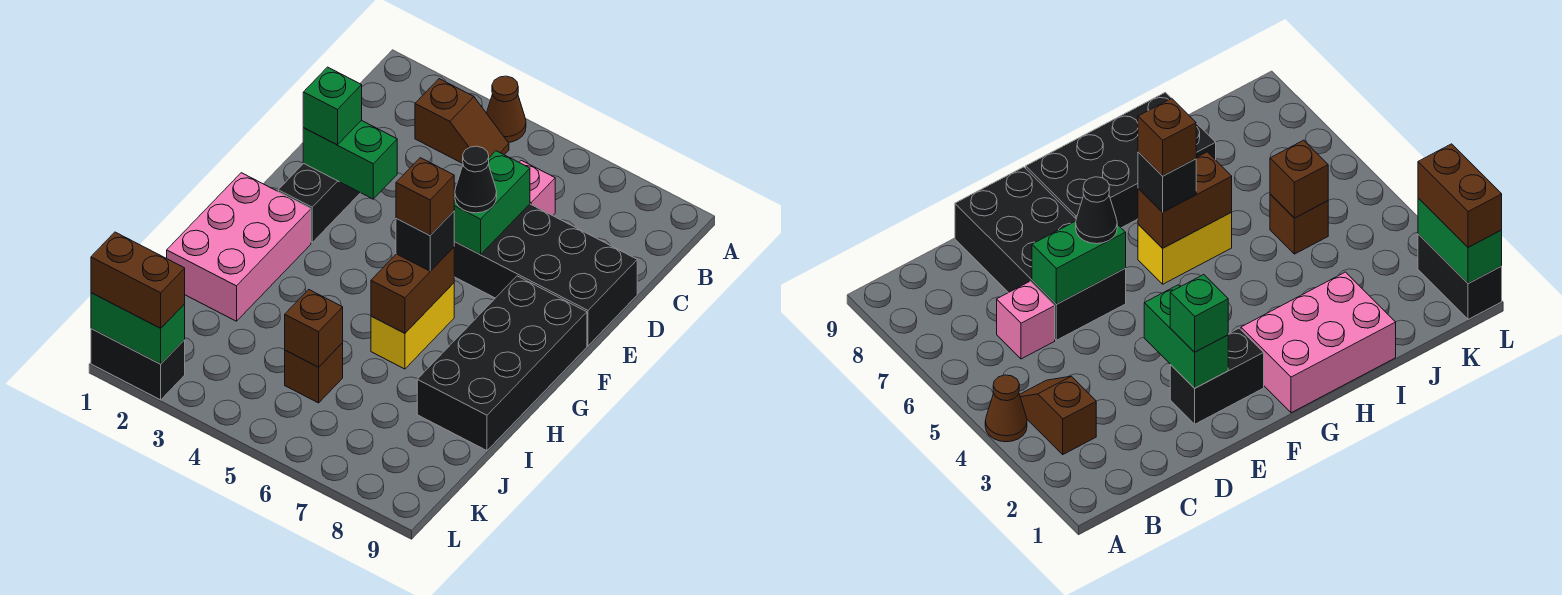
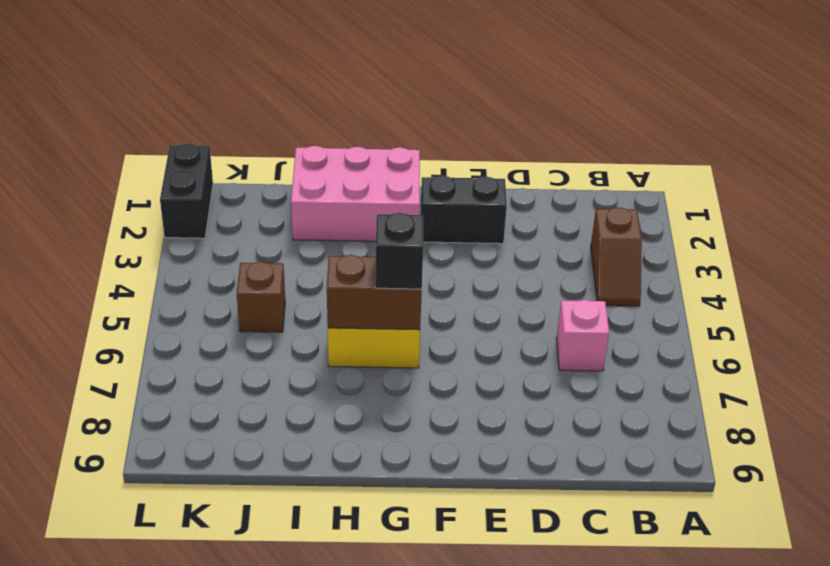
none -> brown 1x1 cone [487,76,526,142]
none -> black 2x4 brick [454,204,637,346]
none -> black 2x4 brick [417,276,587,451]

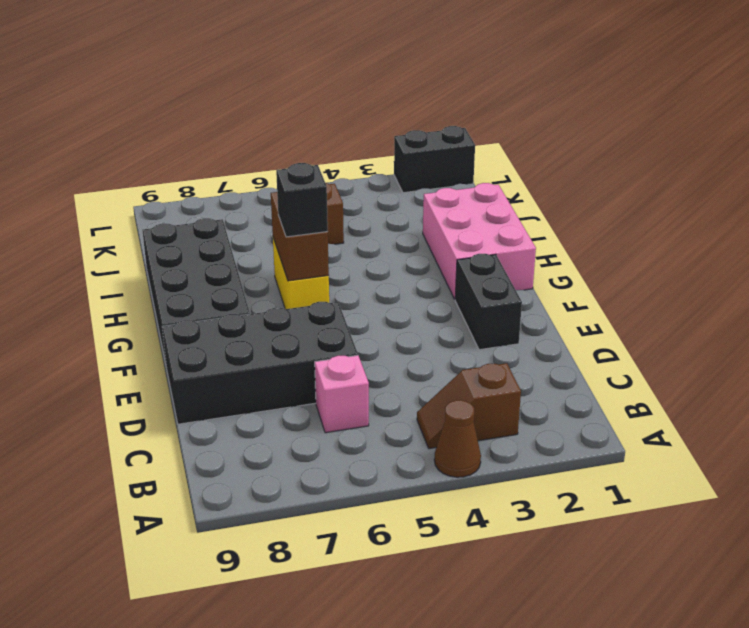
none -> green 1x2 brick [454,151,530,254]
none -> green 1x2 brick [303,120,397,199]
none -> brown 1x1 brick [285,289,343,367]

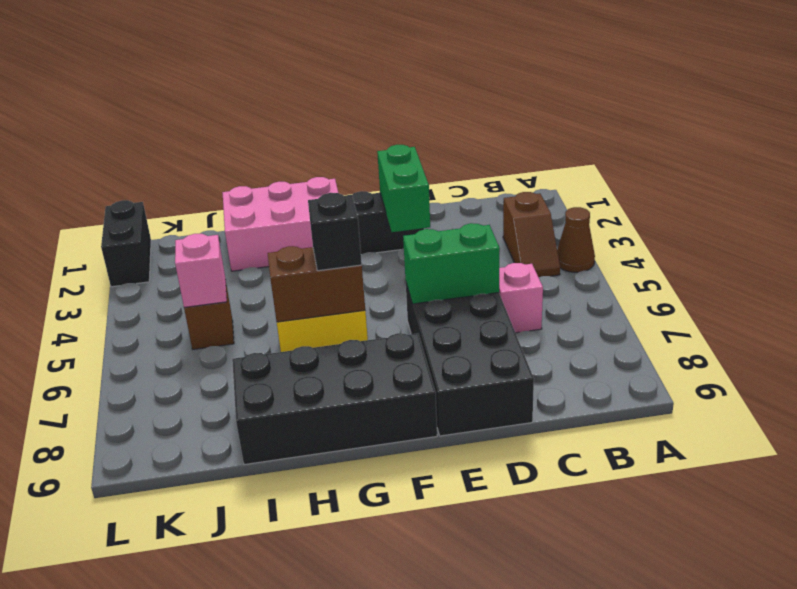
pink 1x1 brick [175,234,227,307] -> brown 1x1 brick [285,289,343,367]
none -> green 1x2 brick [91,293,185,364]
none -> green 1x1 brick [303,67,362,145]
none -> black 1x1 cone [455,146,497,213]

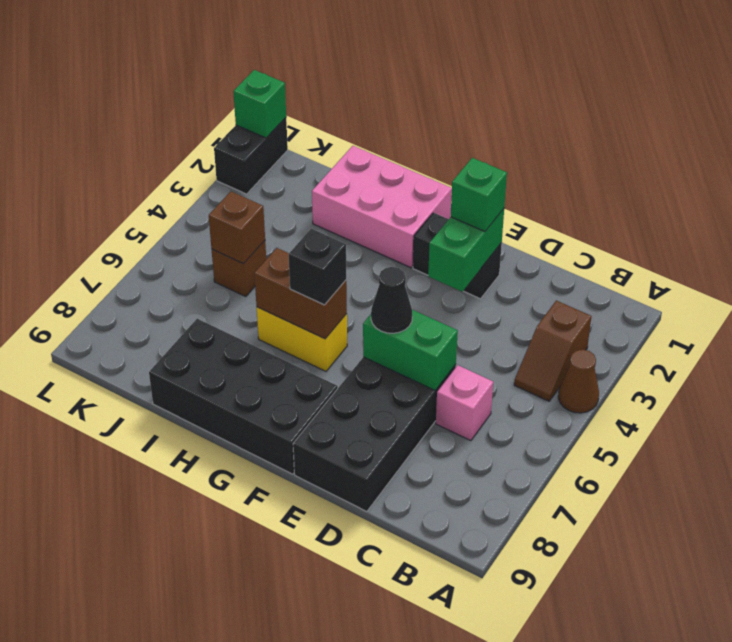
green 1x1 brick [233,70,286,138] -> green 1x2 brick [91,293,185,364]
none -> brown 1x2 brick [91,232,185,328]
none -> brown 1x1 brick [396,158,454,235]

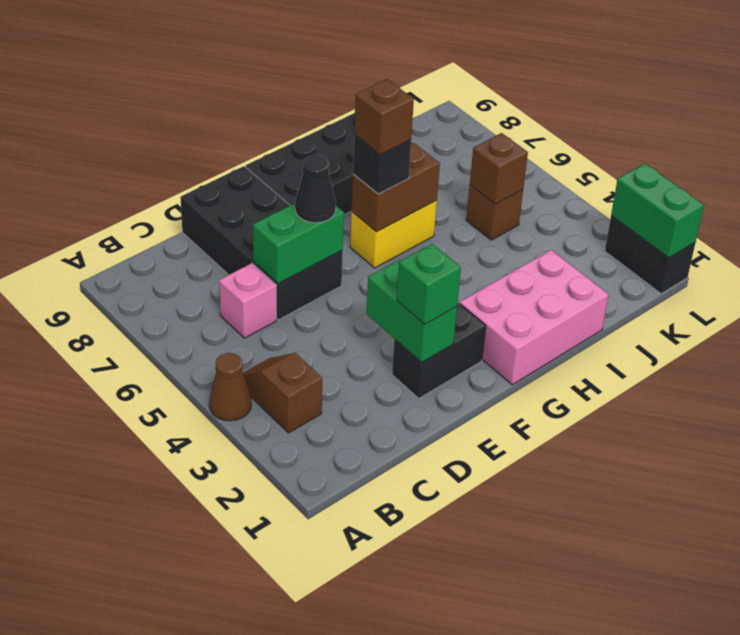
none -> brown 1x2 brick [91,232,185,328]

